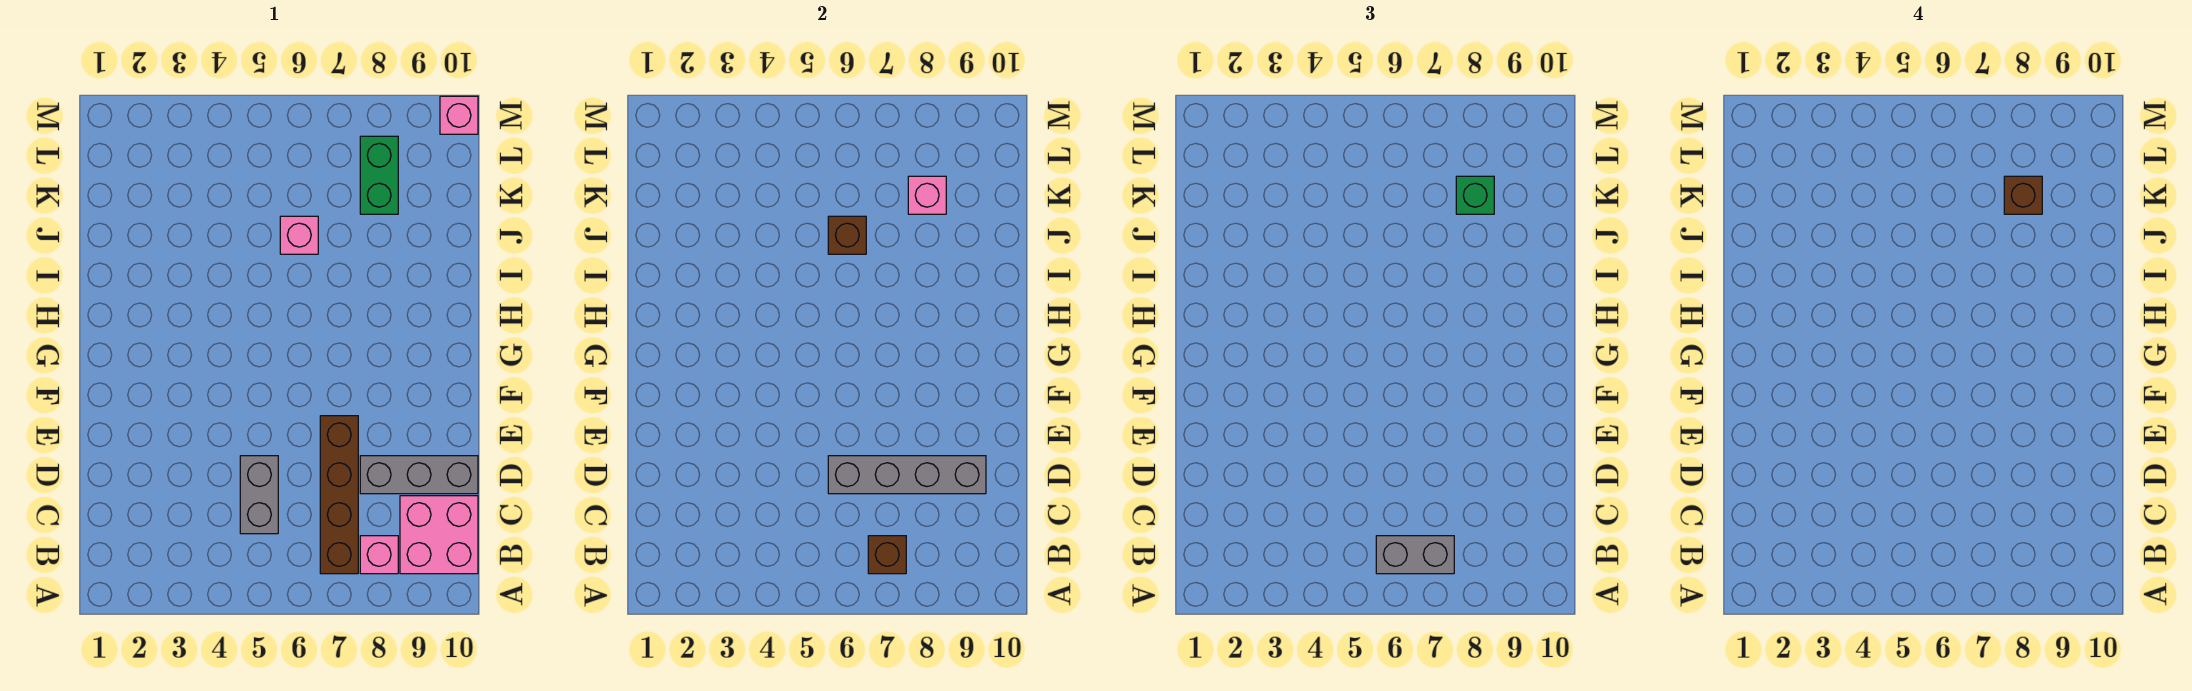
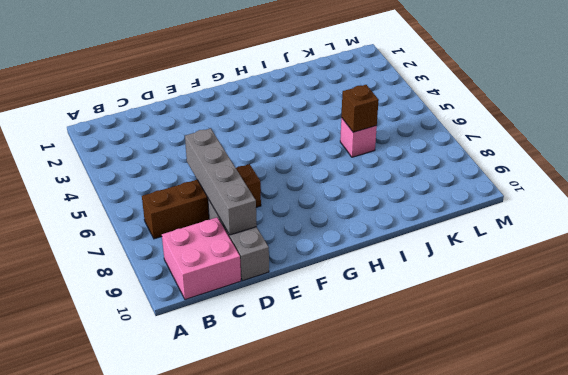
none -> pink 1x1 brick [360,536,398,574]
none -> grey 1x2 brick [240,456,278,534]
none -> green 1x2 brick [360,136,398,214]

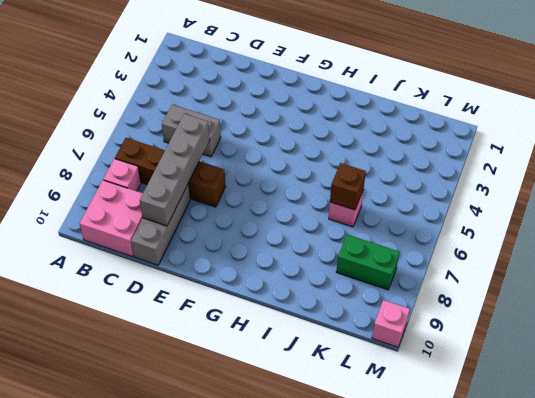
none -> brown 1x1 brick [868,536,906,574]
none -> pink 1x1 brick [908,176,946,214]
none -> grey 1x2 brick [1376,536,1454,574]

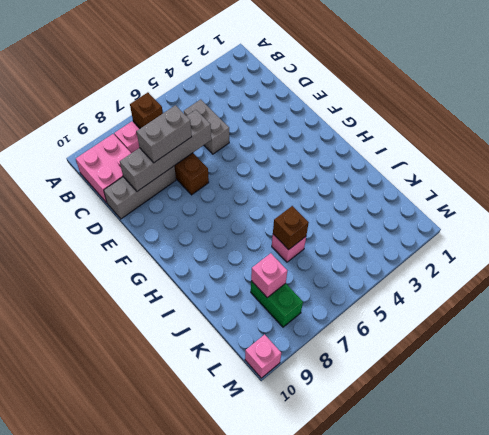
grey 1x2 brick [137,105,192,163] -> grey 1x2 brick moved to [1376,536,1454,574]
none -> green 1x1 brick [1456,176,1494,214]
none -> brown 1x1 brick [2004,176,2042,214]

